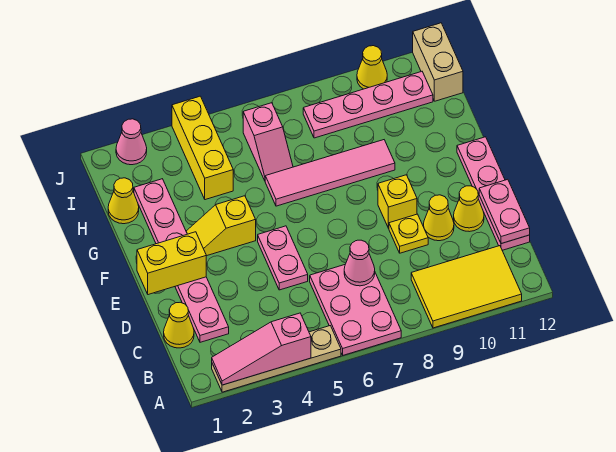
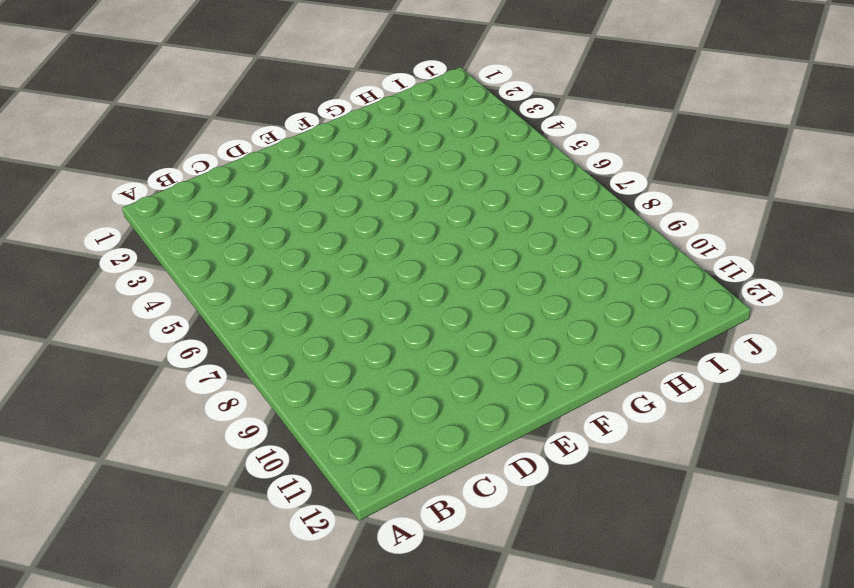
none -> tan 1x4 plate [212,326,341,392]
none -> pink 2x3 plate [310,265,401,355]
none -> yellow 2x3 tile [411,246,522,328]

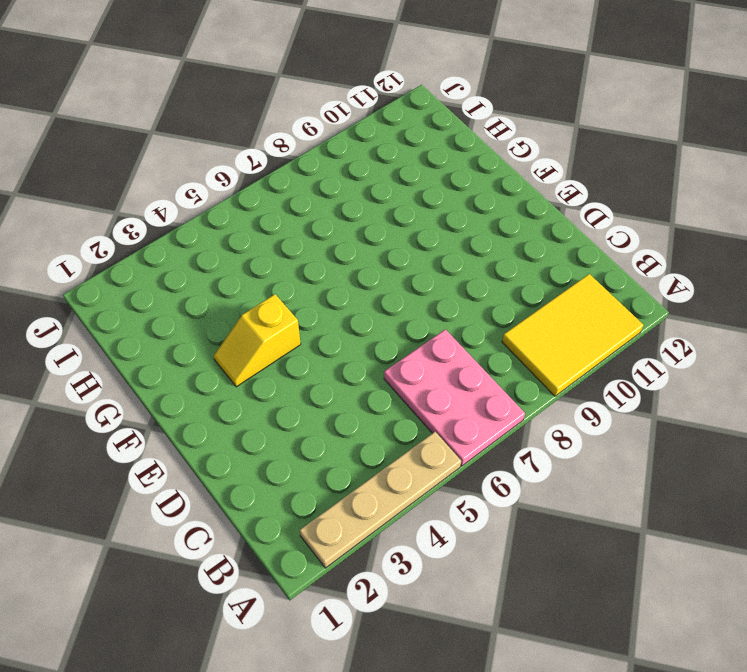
none -> yellow 1x1 cone [164,302,194,348]
none -> pink 1x6 plate [134,179,229,342]
none -> pink 1x4 plate [457,137,530,250]

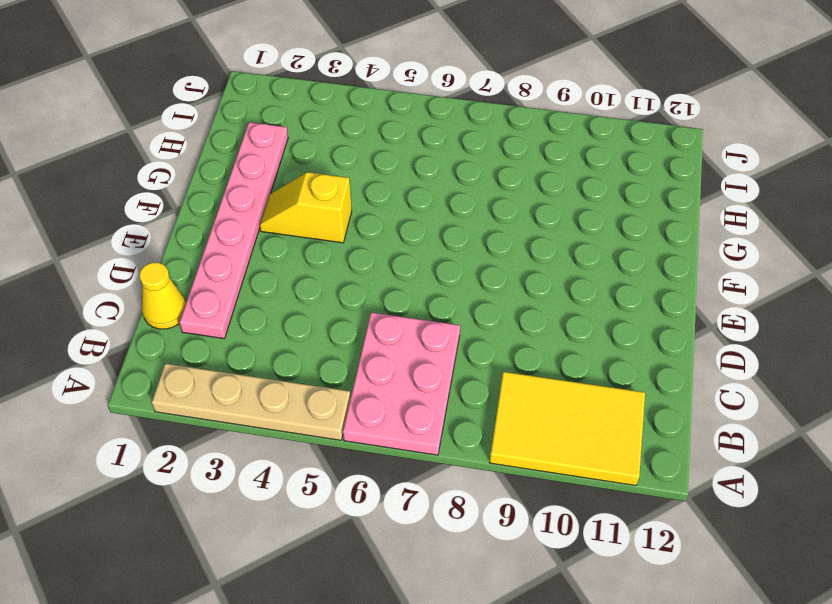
none -> pink 1x4 plate [457,137,530,250]
none -> pink 1x2 plate [258,226,308,290]
none -> yellow 1x1 plate [389,214,428,253]

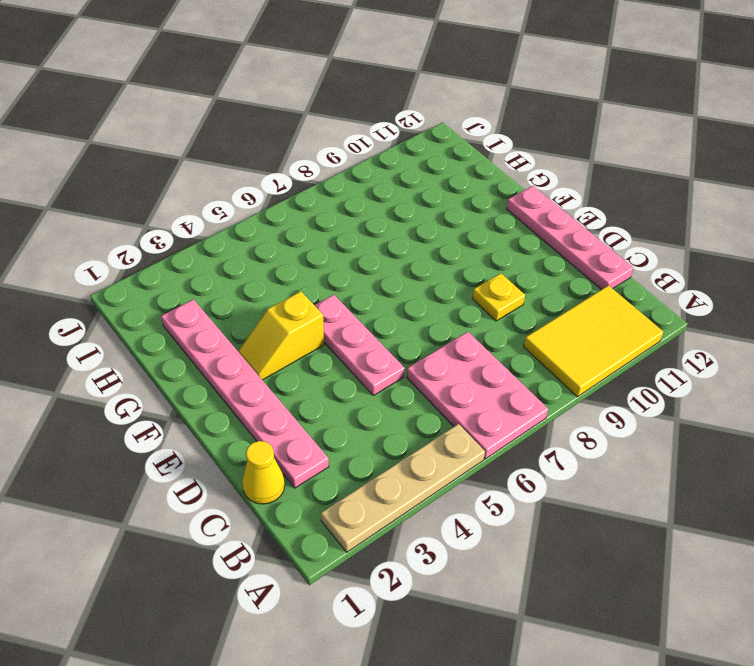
pink 1x3 plate [314,295,405,395] -> pink 1x2 plate [258,226,308,290]
none -> yellow 1x1 cone [423,195,454,241]
none -> yellow 1x1 cone [454,186,484,232]
none -> yellow 1x1 brick [378,175,417,228]

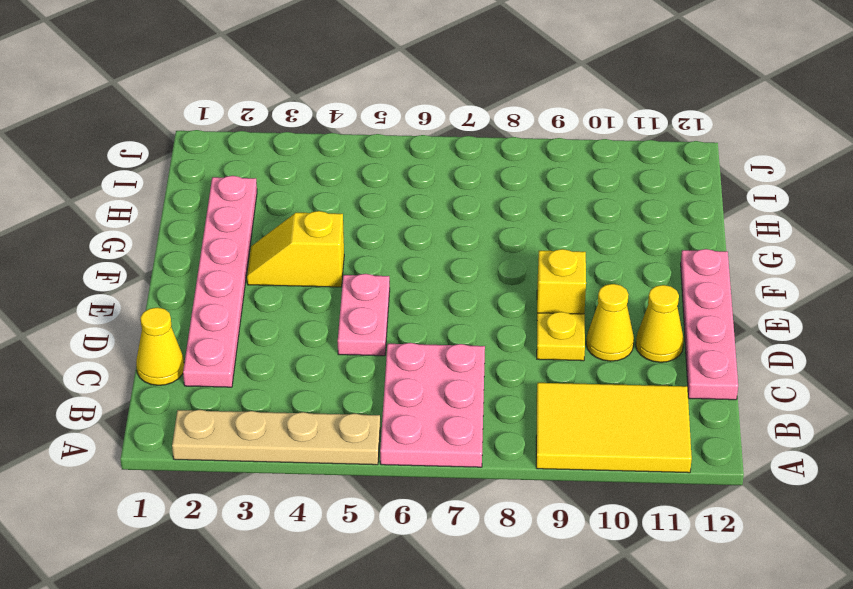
none -> pink 1x4 tile [265,140,395,206]
none -> yellow 1x1 cone [108,178,139,224]
none -> yellow 1x3 brick [172,96,233,200]

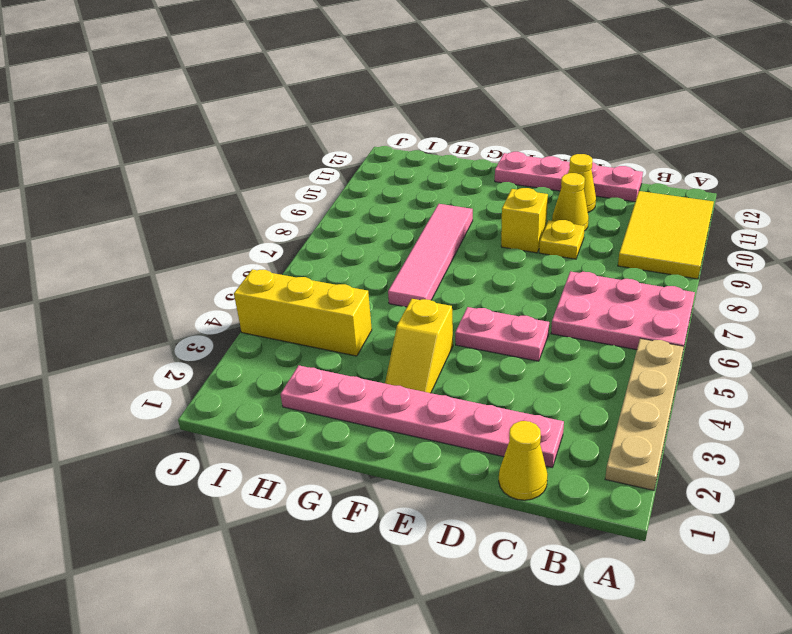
none -> yellow 1x1 cone [108,178,139,224]
none -> pink 1x2 slope [243,103,293,181]
none -> pink 1x4 plate [303,72,433,138]

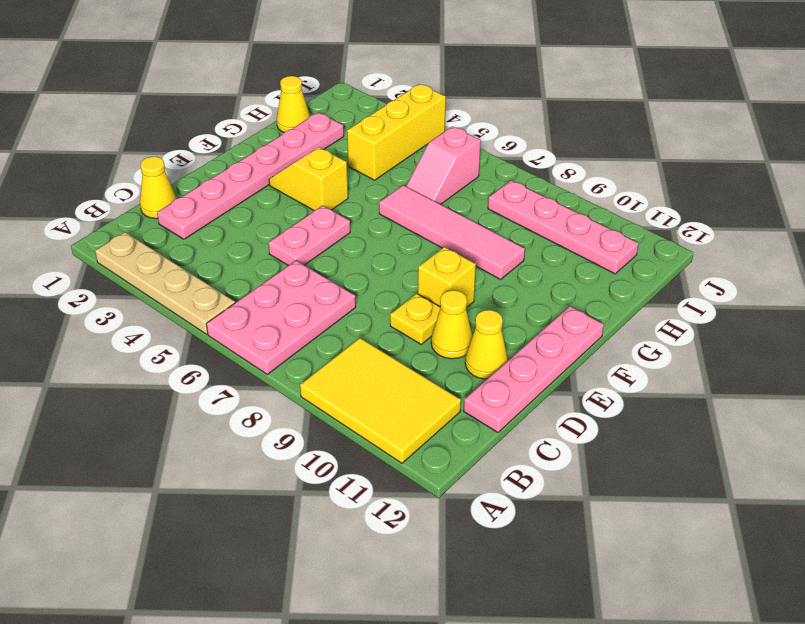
none -> tan 1x2 brick [413,23,463,101]
none -> pink 1x1 cone [116,119,147,165]
none -> yellow 1x1 cone [357,46,387,89]

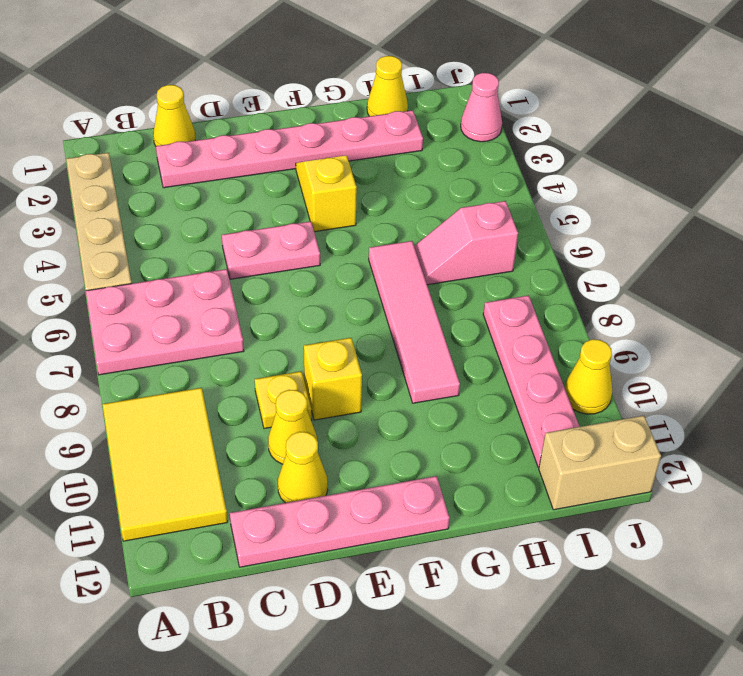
none -> yellow 1x3 brick [172,96,233,200]
none -> pink 1x3 slope [212,313,311,385]
none -> pink 1x1 cone [344,240,375,286]

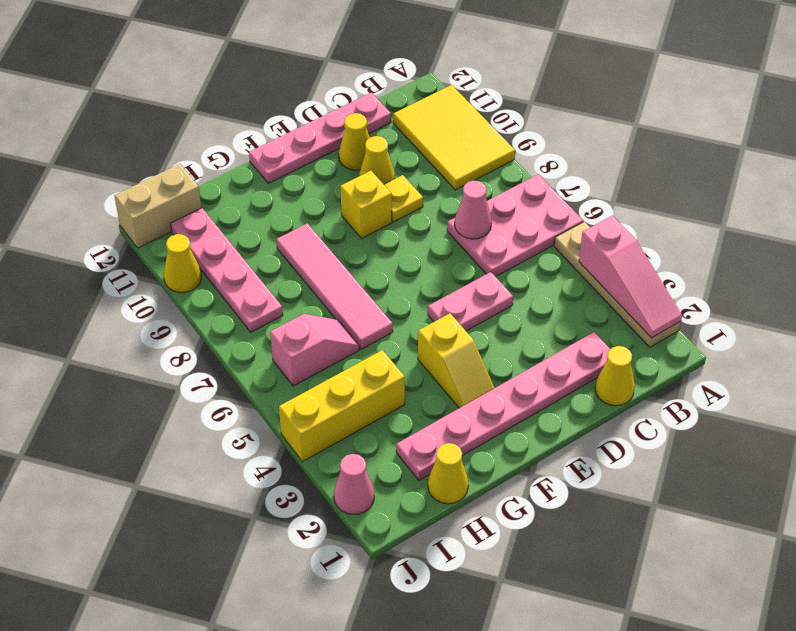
none -> pink 1x2 plate [479,179,530,244]
none -> yellow 1x2 brick [137,232,206,295]

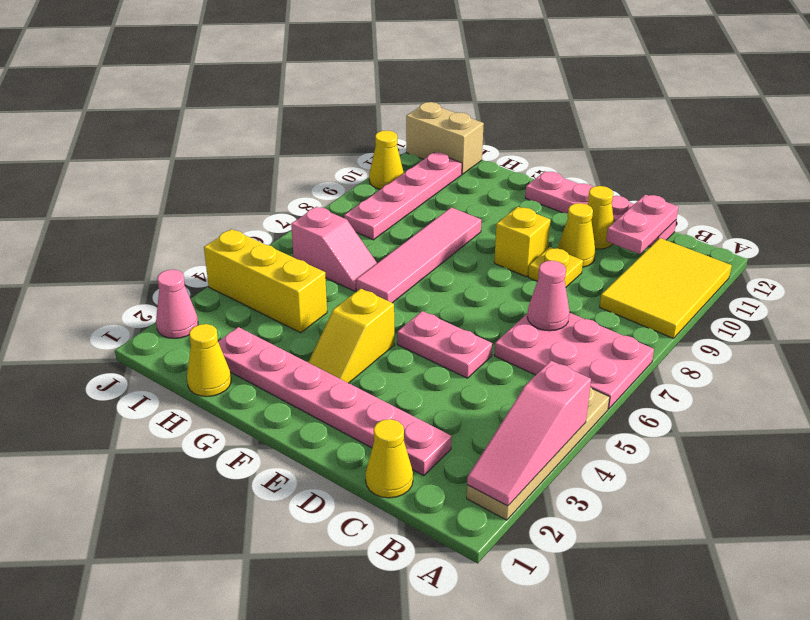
pink 1x2 plate [606,195,678,254] -> pink 1x2 plate turned to [479,179,530,244]
none -> yellow 1x2 brick [137,232,206,295]

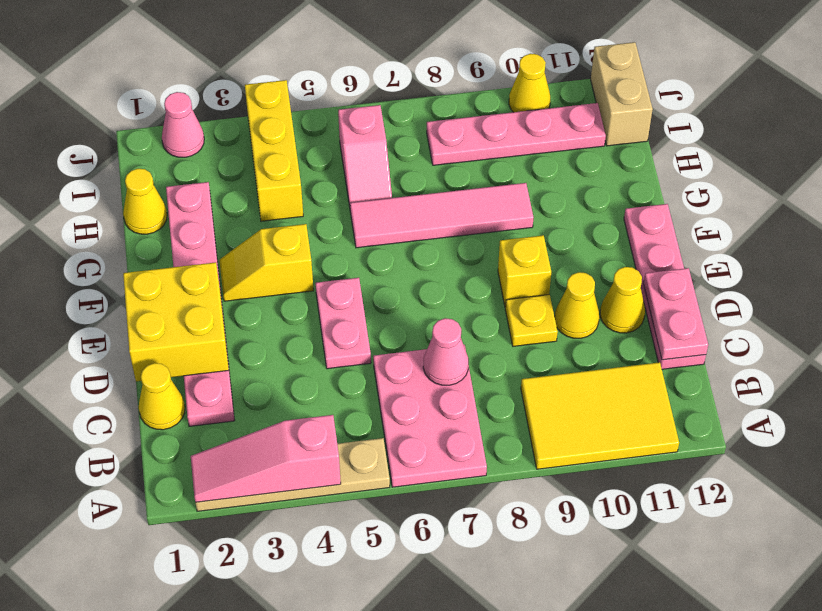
yellow 2x2 brick [123,262,229,381] -> yellow 1x2 brick [137,232,206,295]

